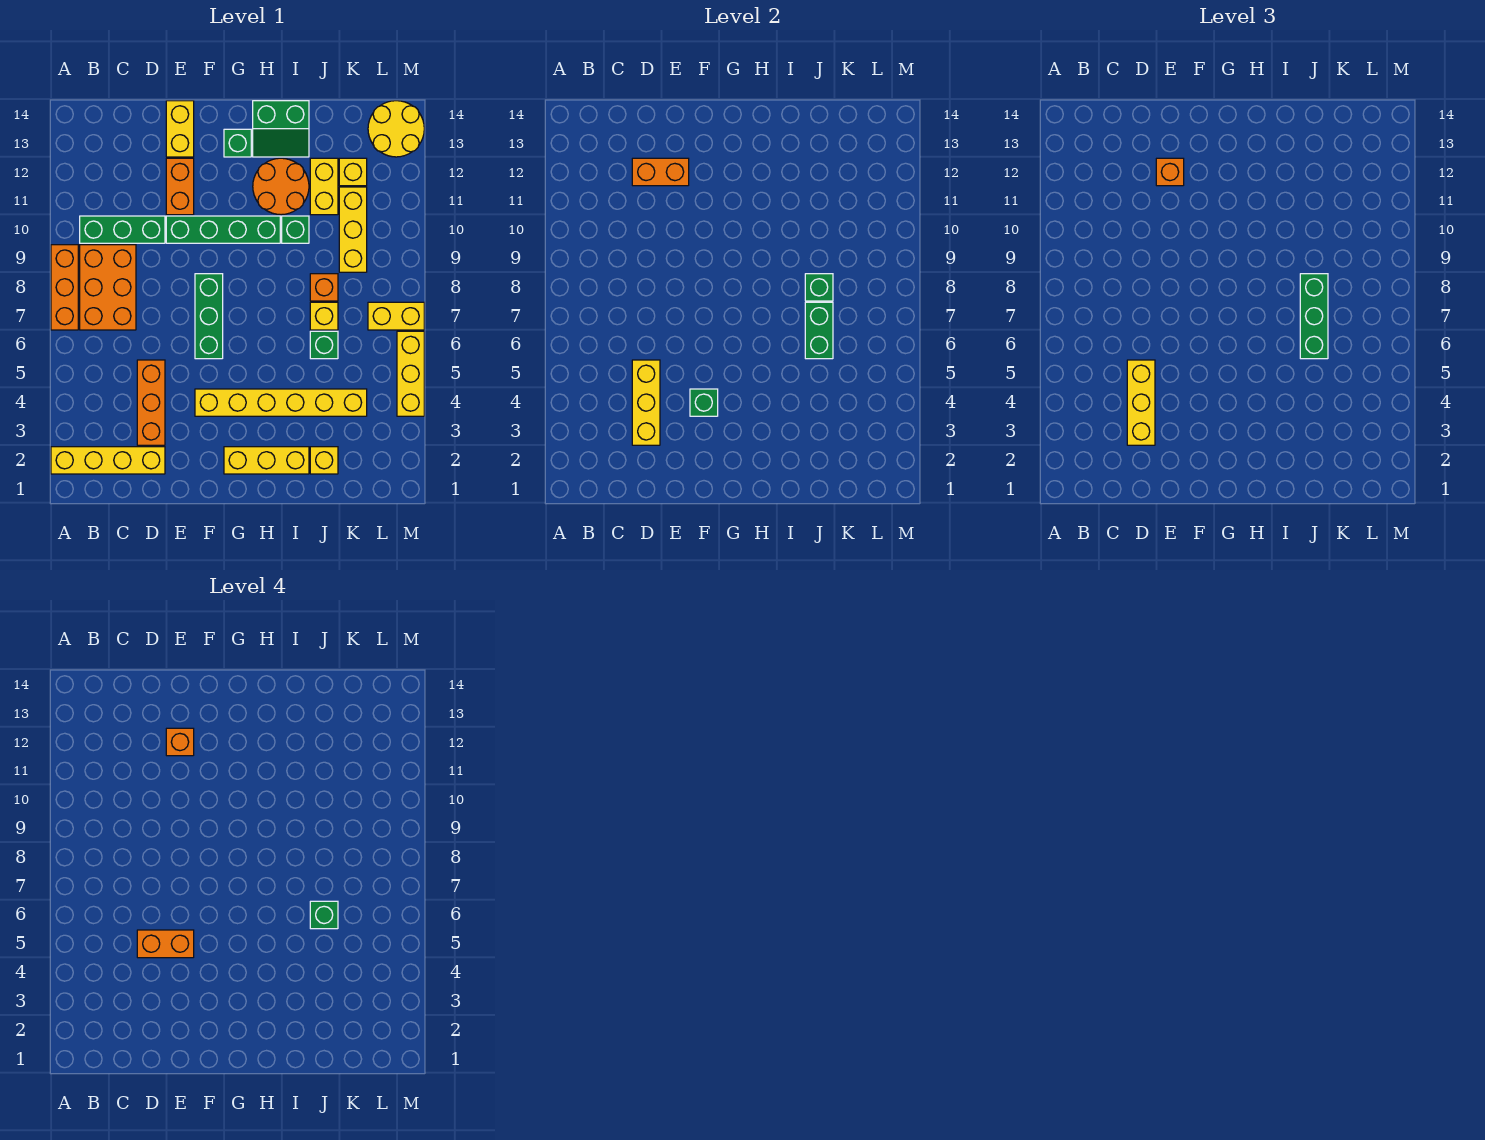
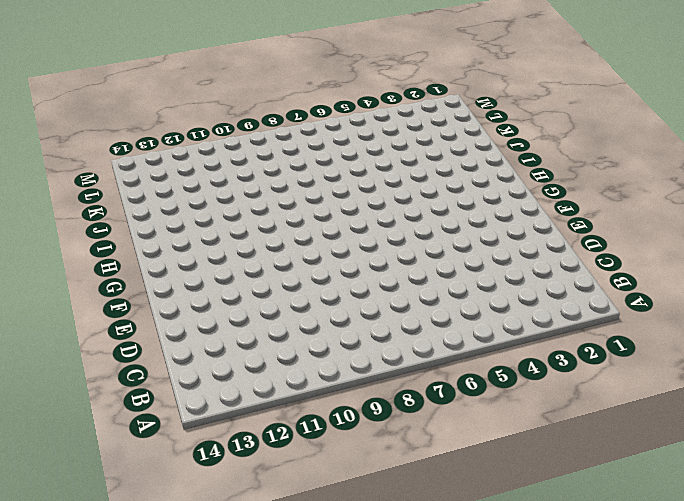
none -> yellow 1x4 brick [51,447,165,474]
none -> orange 1x3 brick [51,245,78,330]
none -> orange 2x3 brick [80,245,136,330]
none -> green 1x3 brick [80,216,165,243]

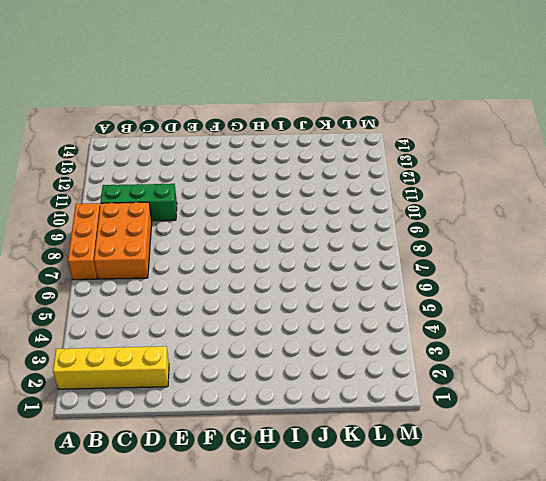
none -> orange 1x3 brick [137,360,165,445]
none -> green 1x4 brick [166,216,280,243]
none -> orange 1x2 brick [166,158,194,215]
none -> yellow 1x2 brick [166,101,194,157]

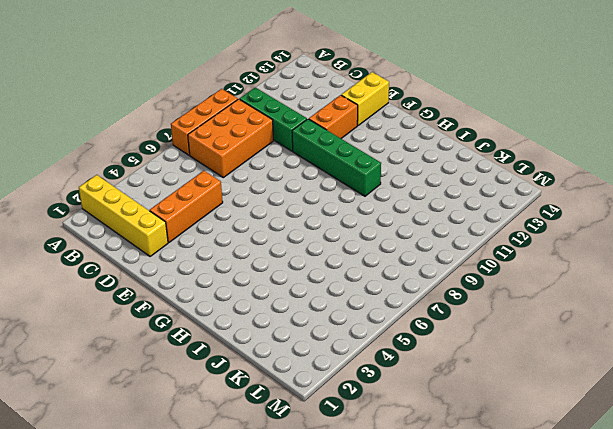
none -> yellow 1x6 brick [195,389,367,416]
none -> green 1x3 brick [195,274,223,359]
none -> yellow 1x3 brick [224,447,309,474]
none -> green 1x1 brick [224,129,251,157]

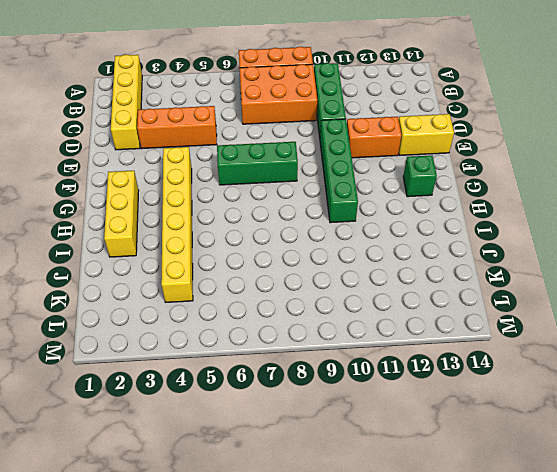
none -> orange 2x2 round brick [253,158,309,215]
none -> green 2x2 slope [253,101,309,157]
none -> green 1x1 brick [282,216,309,243]
none -> yellow 1x1 brick [310,447,338,474]

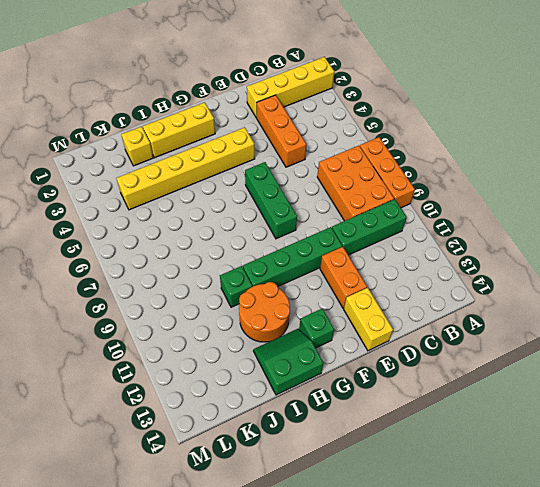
none -> green 1x1 brick [310,331,338,359]
none -> yellow 1x1 brick [310,302,338,330]
none -> orange 1x1 brick [310,274,338,301]
none -> yellow 1x2 brick [310,158,338,215]

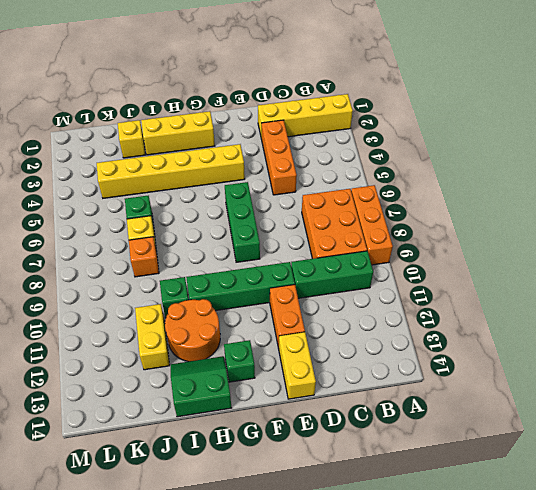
none -> yellow 1x3 brick [339,187,367,272]
none -> yellow 1x1 brick [339,158,367,186]
none -> yellow 1x2 brick [368,302,424,330]
none -> yellow 2x2 round brick [368,101,424,157]

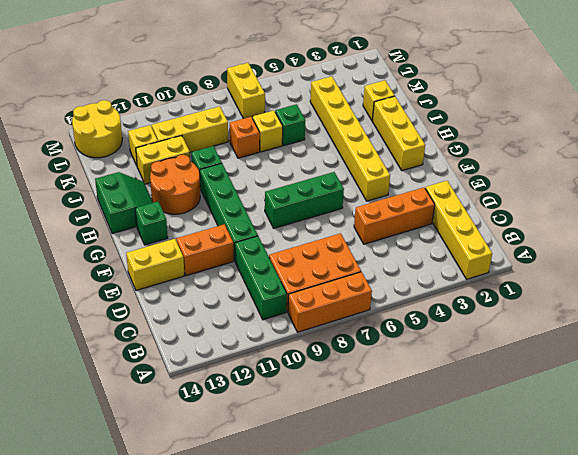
none -> yellow 1x3 brick [397,331,424,416]
none -> yellow 1x3 brick [632,360,660,445]
none -> orange 1x2 brick [632,158,689,186]
none -> green 1x1 brick [690,389,718,416]

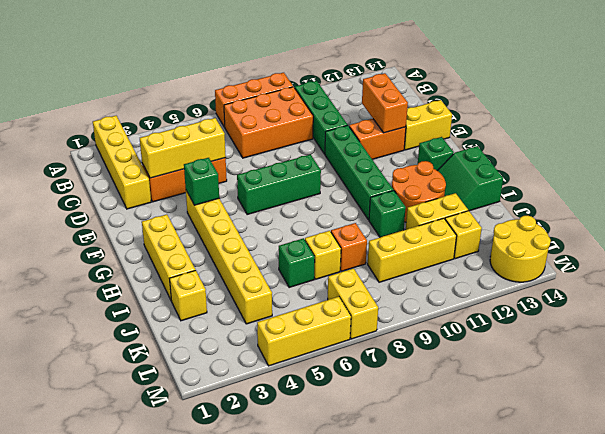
none -> green 1x2 brick [805,302,833,359]
none -> green 1x1 brick [805,274,833,301]
none -> yellow 1x3 brick [1127,360,1155,445]
none -> orange 1x1 brick [1156,158,1184,186]

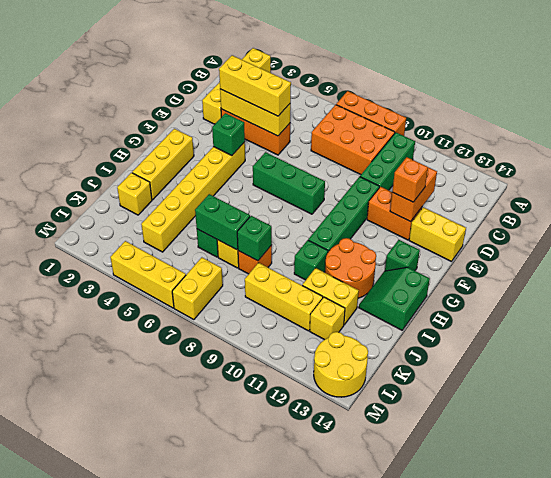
none -> green 1x3 brick [1300,274,1328,359]
none -> orange 1x2 brick [137,930,194,958]
none -> orange 1x1 brick [166,728,194,756]
none -> green 1x1 brick [310,901,338,929]

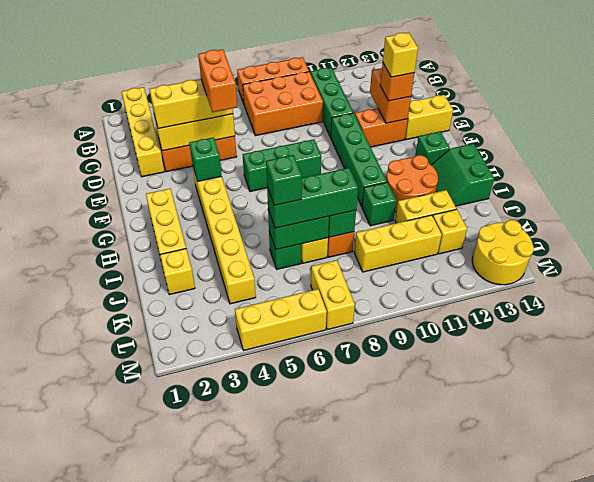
yellow 1x1 brick [383,33,418,77] -> orange 1x1 brick [166,728,194,756]

